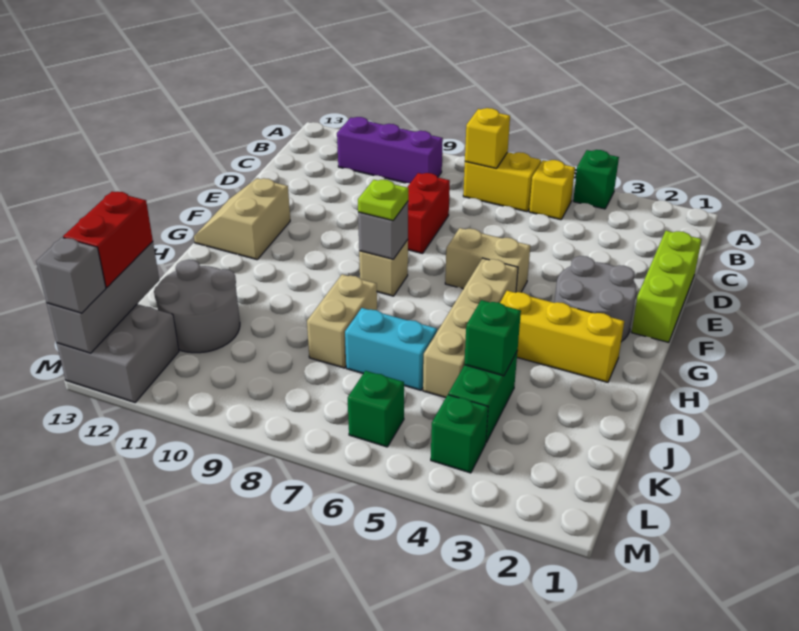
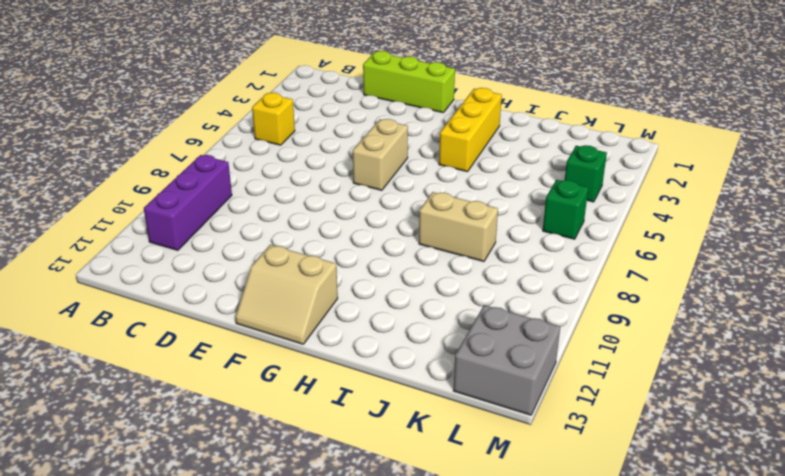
none -> green 1x1 brick [573,150,619,209]
none -> yellow 1x2 brick [463,152,541,212]
none -> red 1x2 brick [407,173,450,254]

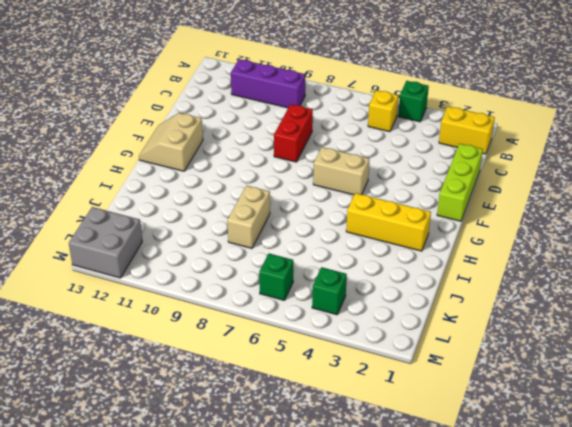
yellow 1x2 brick [439,107,495,154] -> yellow 1x2 brick moved to [463,152,541,212]
none -> grey 2x2 round brick [555,256,636,342]
none -> tan 1x4 brick [423,258,518,398]
none -> tan 1x1 brick [359,240,408,296]

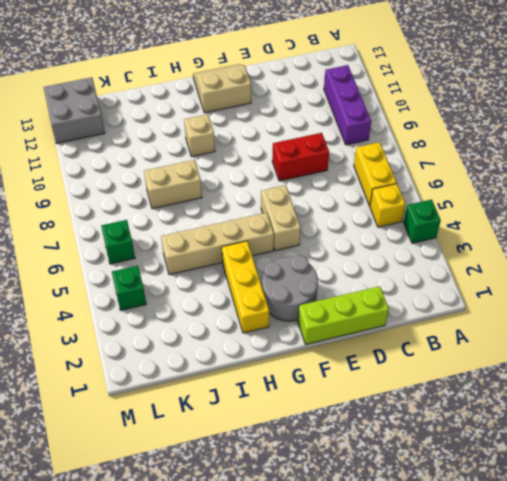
tan 1x1 brick [184,114,215,157] -> tan 1x1 brick moved to [359,240,408,296]
none -> green 1x2 brick [448,352,517,442]
none -> cyan 1x2 brick [345,308,437,390]
none -> grey 2x2 round brick [154,260,240,353]

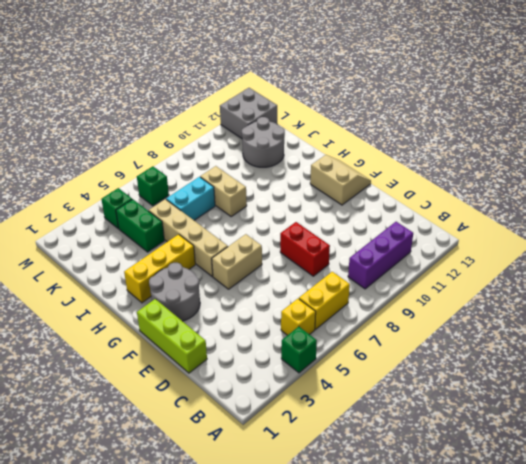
none -> tan 1x1 brick [359,240,408,296]
none -> yellow 1x1 brick [465,108,510,169]
none -> grey 1x1 brick [358,202,408,259]

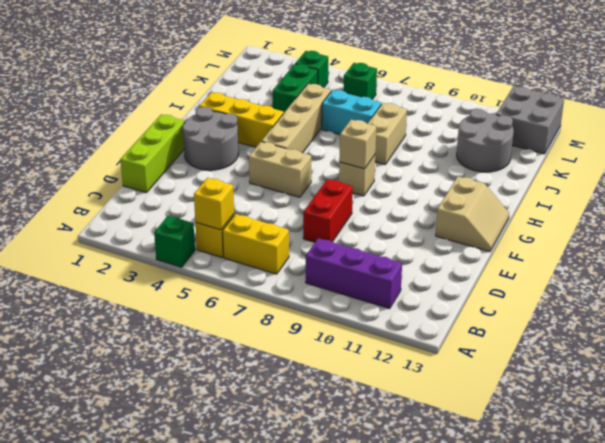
yellow 1x1 brick [194,178,234,230] -> yellow 1x1 brick moved to [465,108,510,169]
tan 1x1 brick [339,120,376,169] -> grey 1x1 brick [358,202,408,259]
none -> green 1x1 brick [464,300,521,376]
none -> grey 1x3 brick [47,242,159,353]
none -> lime 1x1 plate [358,180,408,221]

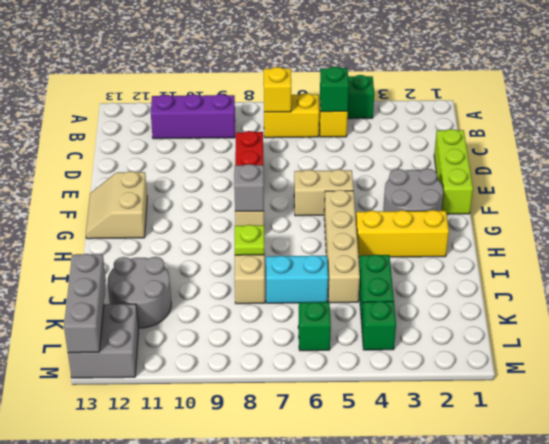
green 1x1 brick [320,67,349,112] -> green 1x1 brick moved to [464,300,521,376]
lime 1x1 plate [235,225,265,255] -> lime 1x1 plate moved to [358,180,408,221]
none -> red 1x2 brick [63,192,153,287]
none -> grey 1x1 brick [36,237,106,313]

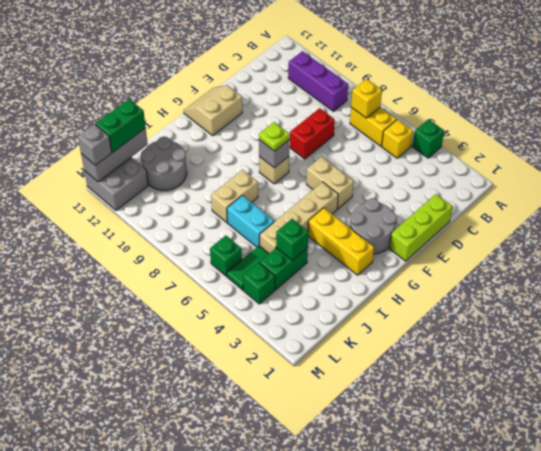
green 1x2 tile [227,246,269,290] -> none
green 1x2 brick [95,99,146,152] -> red 1x2 brick [63,192,153,287]

